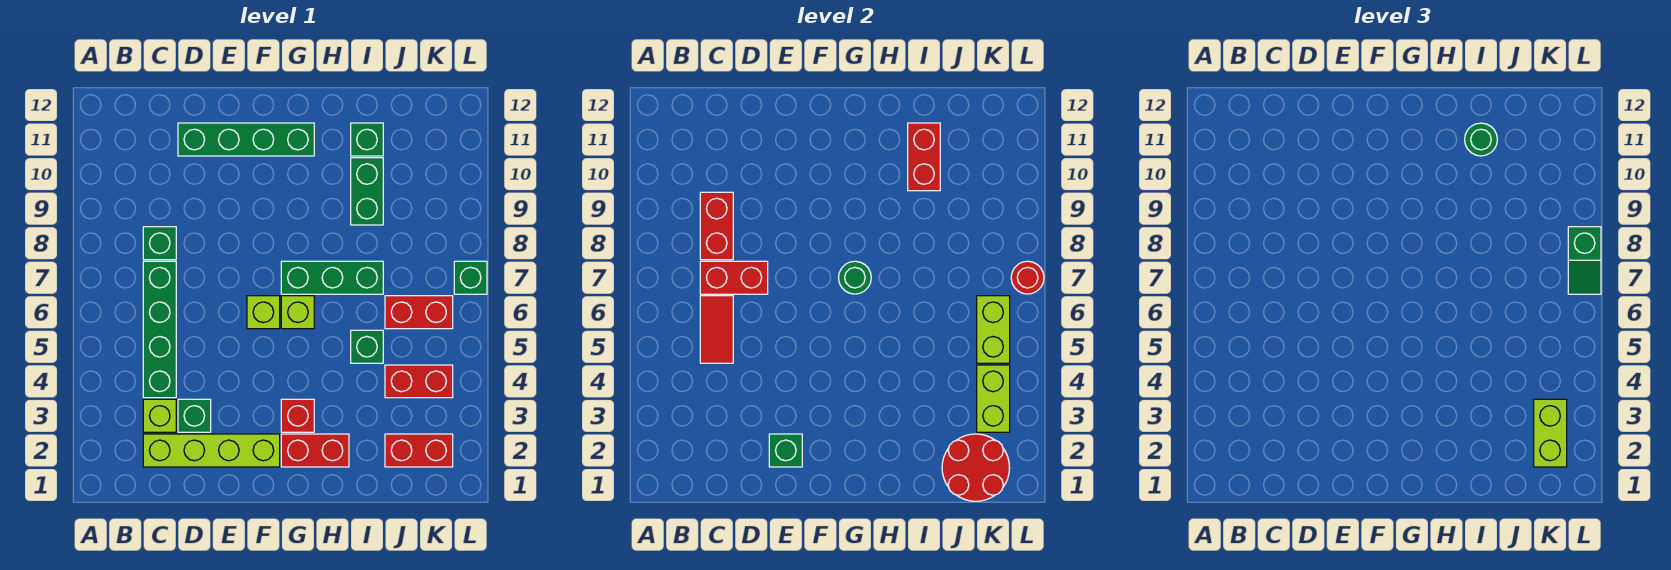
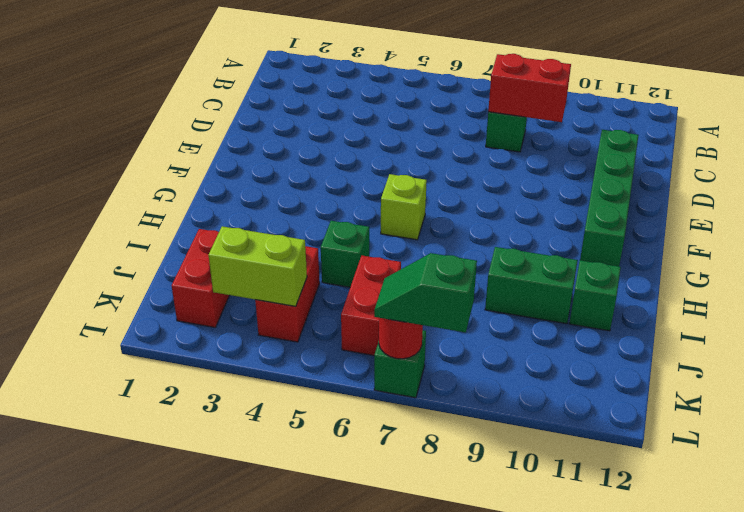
none -> lime 1x4 brick [143,434,280,467]
none -> lime 1x1 brick [143,399,176,432]
none -> green 1x4 brick [143,261,176,398]
none -> green 1x1 brick [178,399,211,432]

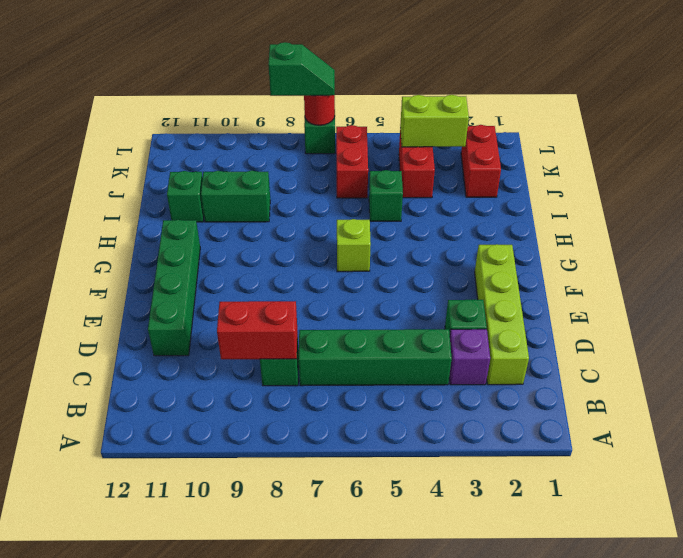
purple 1x1 brick [449,329,490,385] -> lime 1x1 brick [143,399,176,432]
none -> lime 1x1 brick [247,296,280,329]
none -> red 1x2 brick [281,434,349,467]
none -> red 1x1 brick [281,399,314,432]
none -> green 1x3 brick [281,261,383,294]

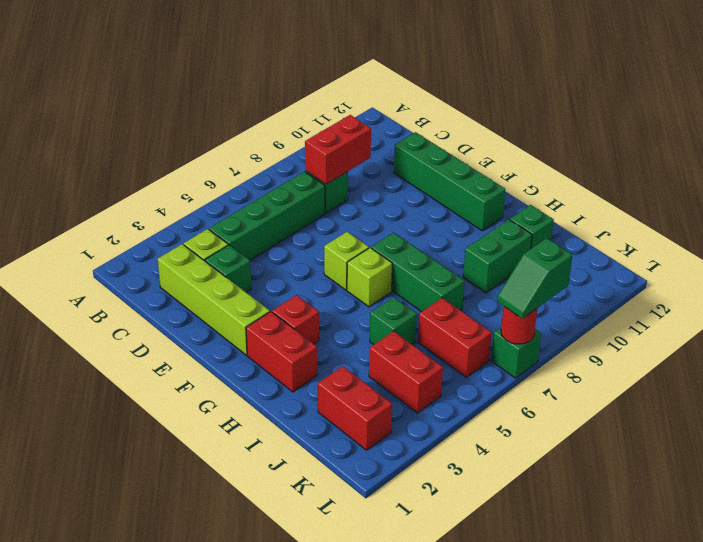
none -> red 1x2 tile [700,296,733,363]
none -> red 1x2 brick [700,261,768,294]
none -> green 1x1 brick [769,434,802,467]
none -> green 1x1 round brick [839,261,871,294]

